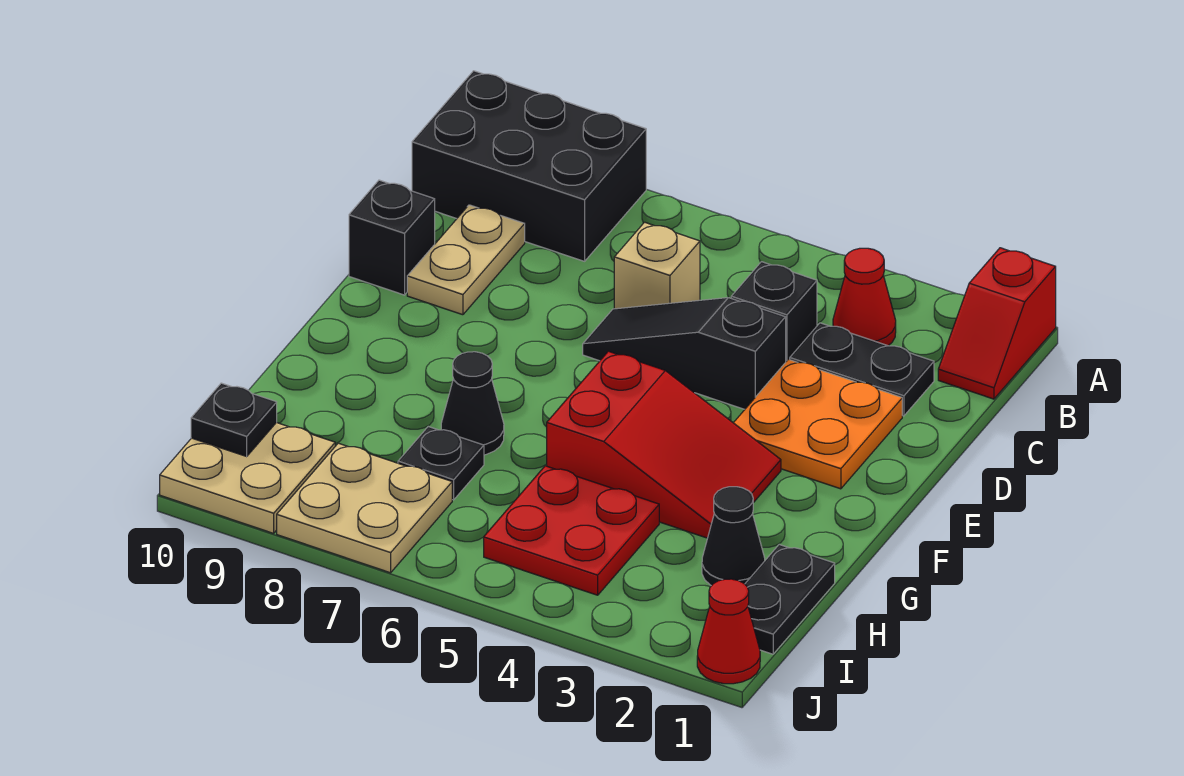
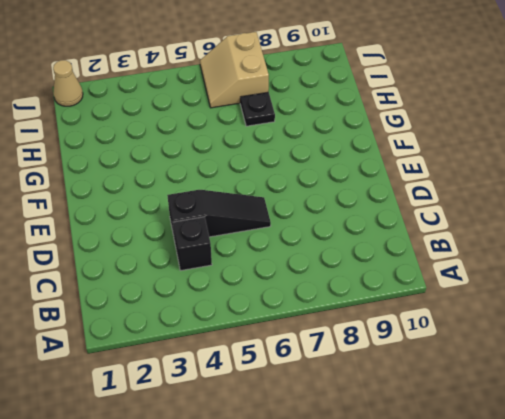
tan 2x2 slope [200,32,269,108] -> tan 2x2 plate [277,443,452,573]
tan 1x1 cone [53,60,83,106] -> red 1x1 cone [697,579,760,684]
none -> red 1x2 slope [938,248,1056,399]
none -> black 2x3 brick [412,71,646,261]
none -> red 1x1 cone [833,248,896,346]

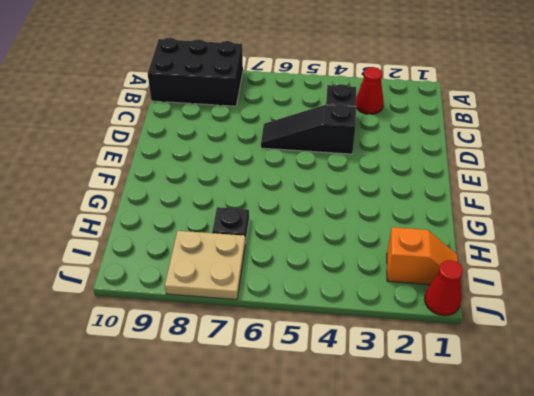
orange 1x2 slope [387,227,458,285] -> black 1x2 plate [745,545,835,654]
none -> red 1x2 slope [938,248,1056,399]
none -> black 1x2 plate [790,323,934,416]
none -> tan 1x1 brick [614,222,700,309]

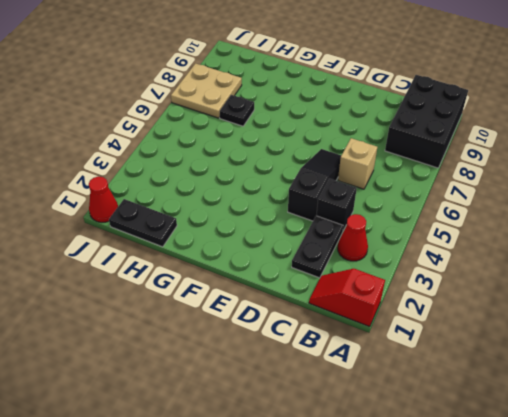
none -> tan 1x2 plate [407,205,525,315]
none -> orange 2x2 plate [734,359,902,489]
none -> black 1x1 brick [349,180,435,295]

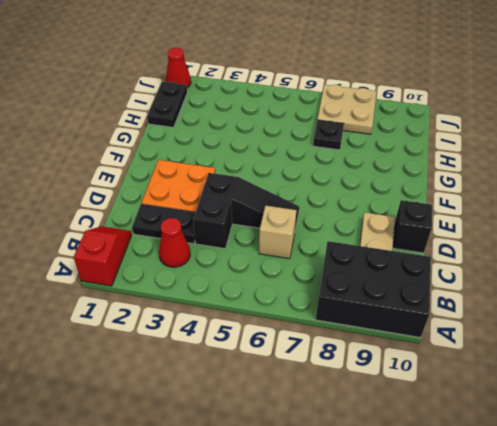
none -> red 2x3 slope [547,351,781,538]
none -> black 1x1 cone [441,352,504,455]
none -> black 1x1 cone [702,487,765,586]

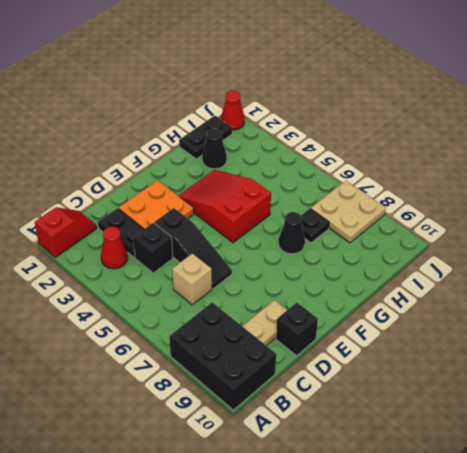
none -> red 2x2 plate [484,466,659,595]
none -> tan 2x2 plate [160,422,335,533]
none -> black 1x1 plate [191,383,277,456]

